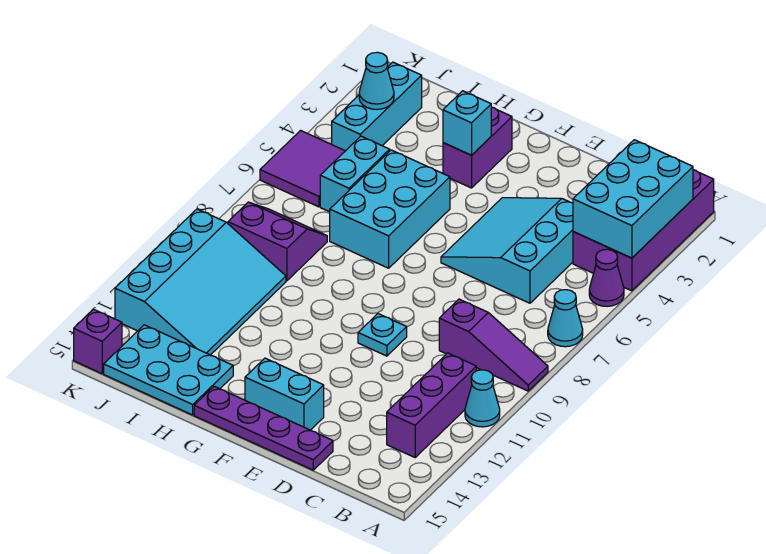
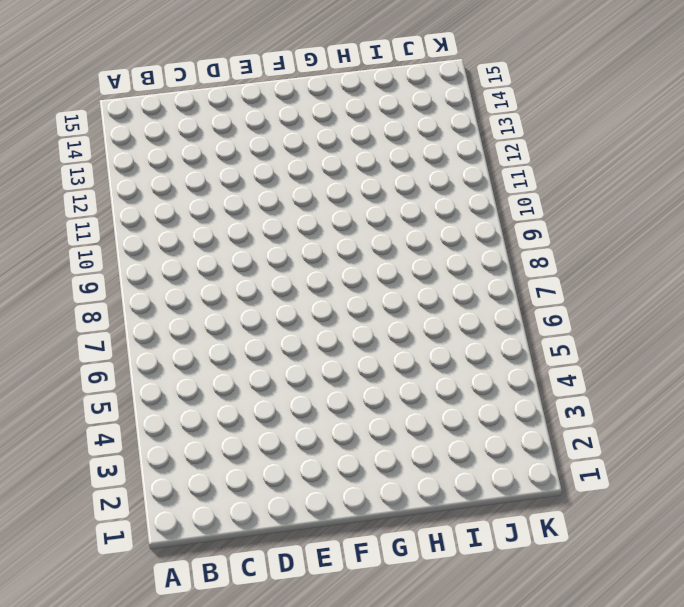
none -> purple 2x4 brick [573,170,714,291]
none -> purple 1x1 cone [589,249,624,306]
none -> cyan 1x1 cone [548,290,583,347]

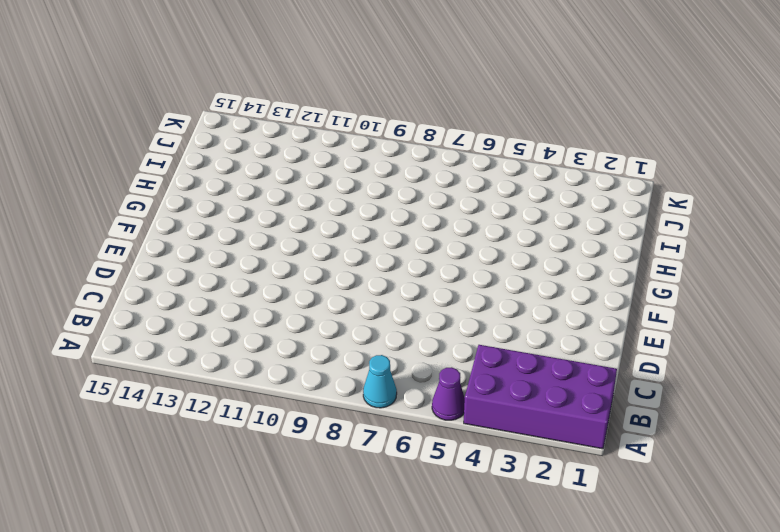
none -> purple 1x3 slope [439,299,548,391]
none -> cyan 1x1 cone [465,370,500,427]
none -> purple 1x3 brick [387,353,476,457]

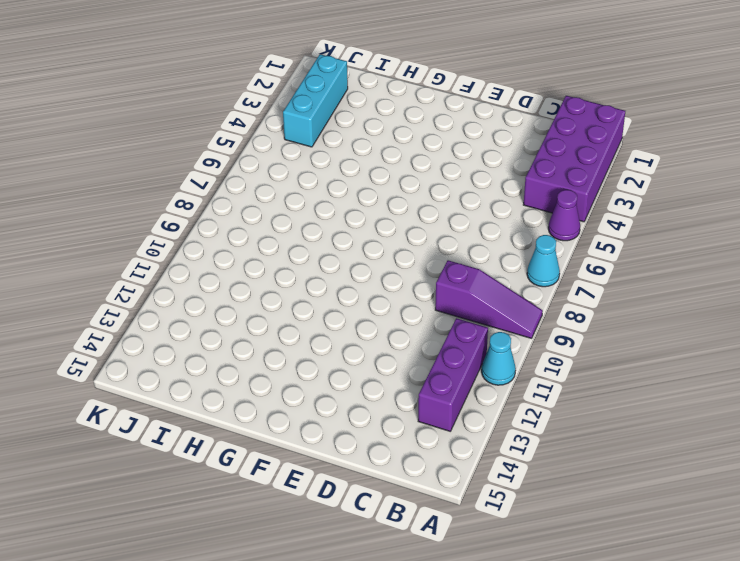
none -> cyan 3x3 slope [441,198,573,303]
none -> purple 1x4 plate [194,386,333,470]
none -> cyan 1x1 plate [358,314,407,356]

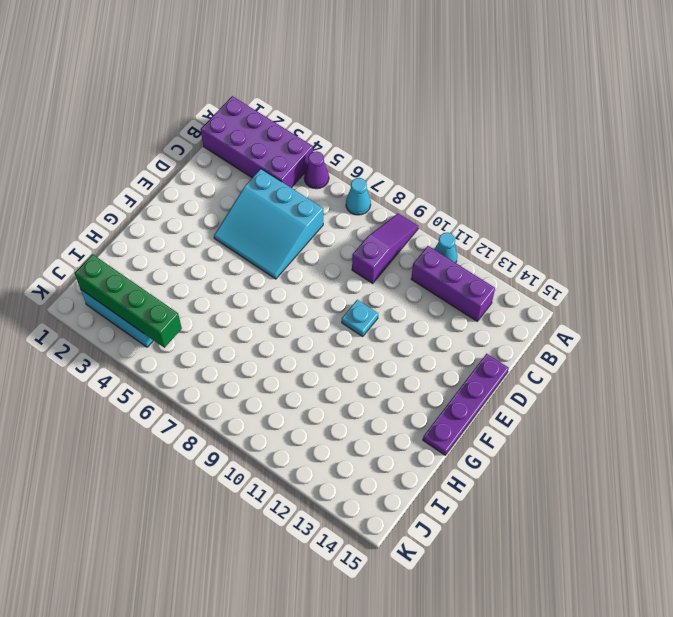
green 1x4 brick [75,254,182,348] -> cyan 1x1 cone [359,52,394,109]
none -> cyan 1x2 brick [245,358,324,430]
none -> purple 1x2 brick [443,107,512,188]
none -> cyan 2x3 brick [330,150,450,268]

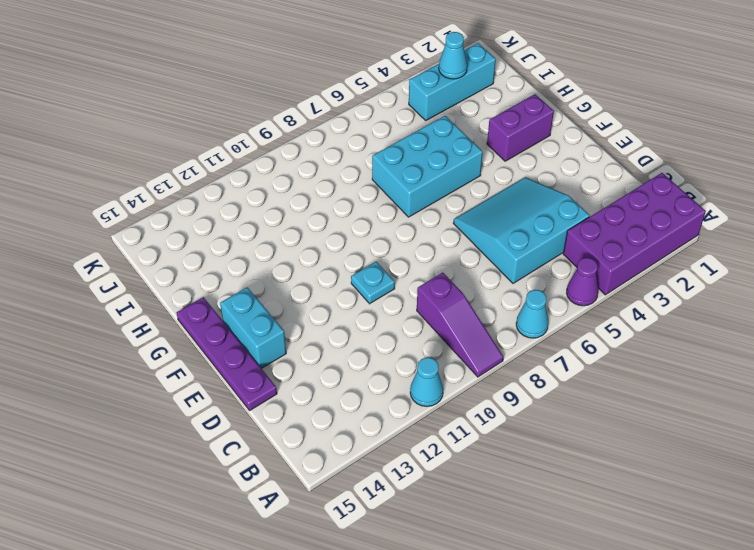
none -> purple 1x3 brick [387,353,476,457]
none -> cyan 2x3 plate [104,325,233,415]
none -> cyan 1x2 brick [320,136,390,212]

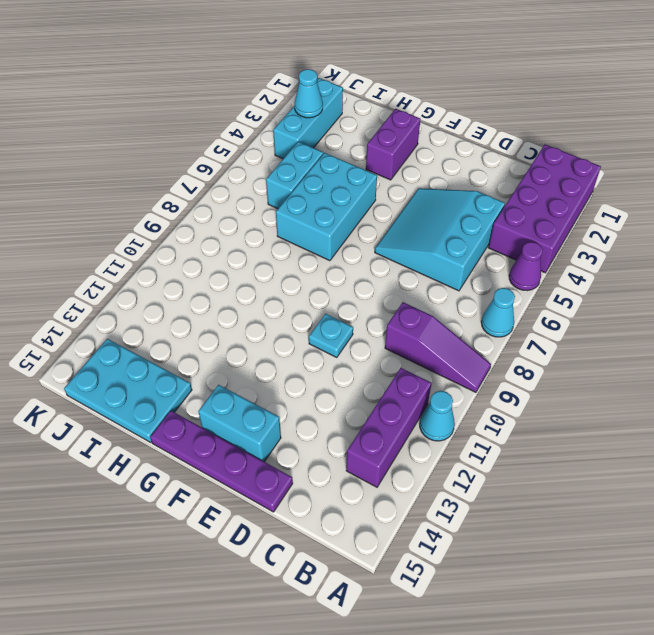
none -> purple 2x2 slope [228,202,327,281]
none -> cyan 3x4 slope [115,209,286,355]
none -> purple 2x2 tile [260,131,345,207]

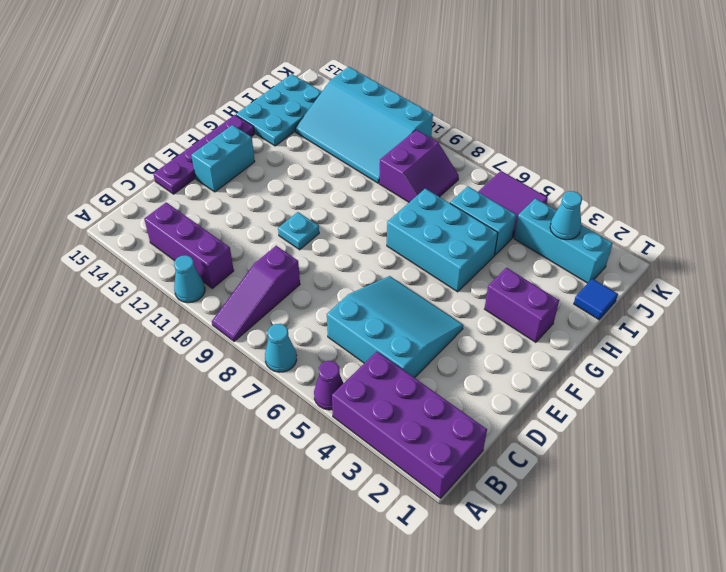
blue 1x1 tile [574,279,618,320] -> none
none -> purple 1x1 brick [74,309,122,374]
none -> cyan 2x3 brick [573,140,693,258]
none -> cyan 1x1 brick [443,91,491,155]

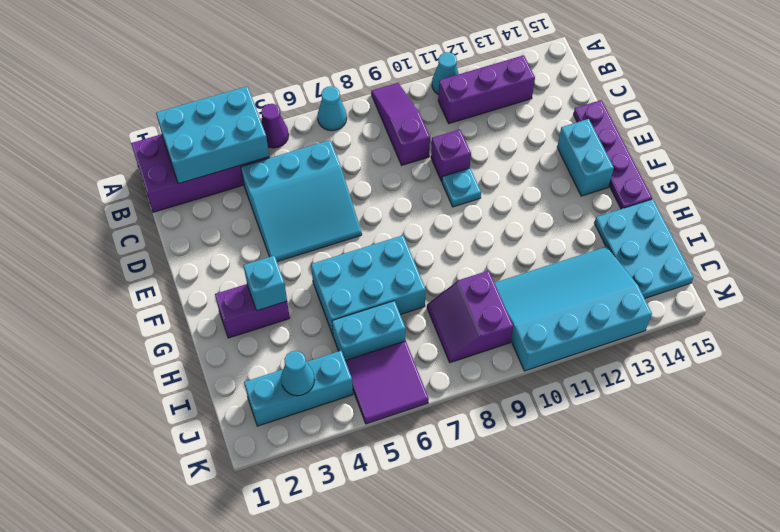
purple 1x1 brick [431,129,471,181] -> purple 1x1 brick moved to [74,309,122,374]

